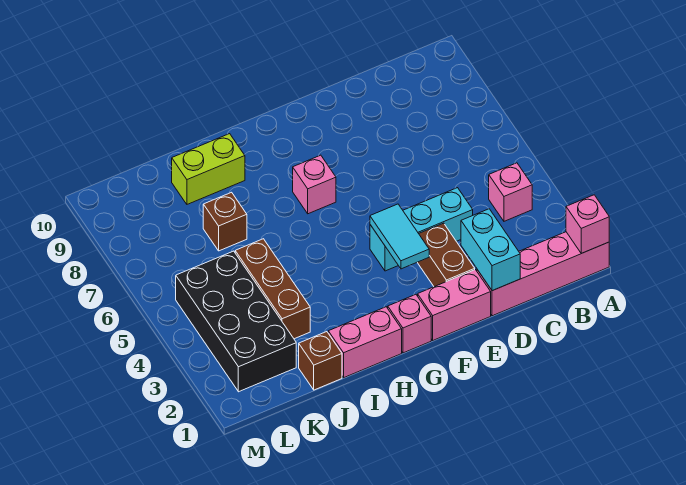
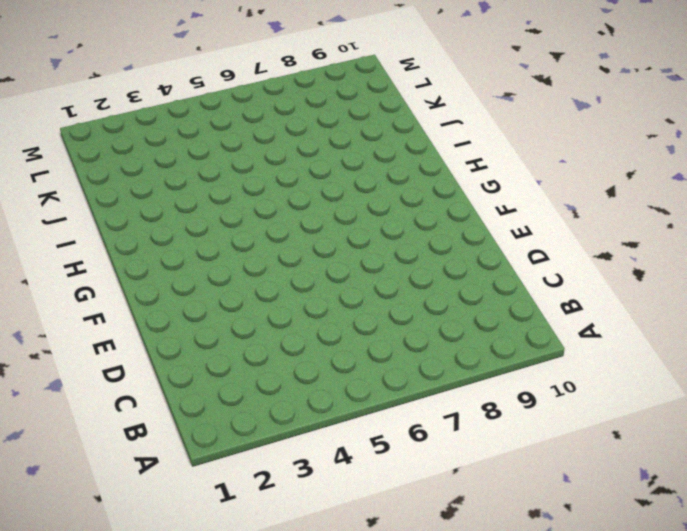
none -> pink 1x4 brick [477,232,609,316]
none -> pink 1x1 brick [489,163,532,221]
none -> cyan 1x3 brick [370,188,473,271]

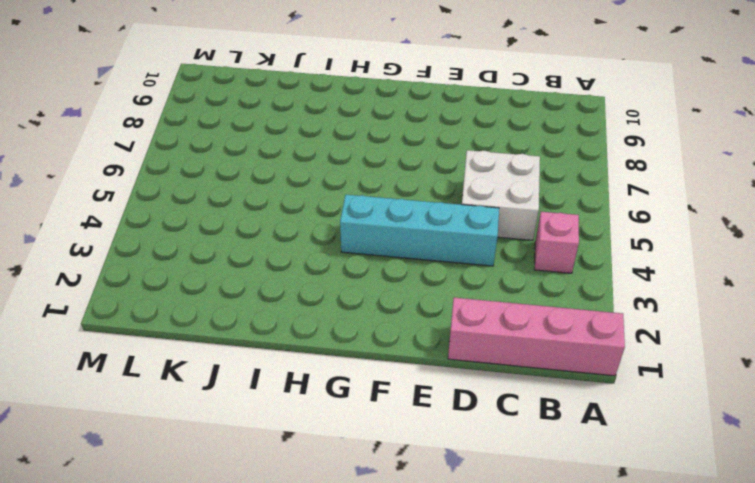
white 2x2 brick [462,150,540,240] -> none
cyan 1x4 brick [340,195,499,266] -> cyan 1x3 brick [370,188,473,271]
none -> pink 1x2 brick [418,270,491,340]
none -> brown 1x2 brick [417,223,475,287]
none -> pink 1x1 brick [388,295,431,353]

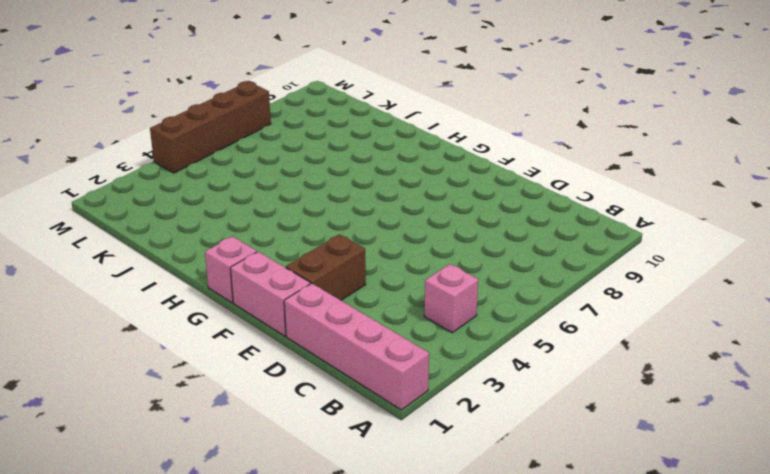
brown 1x4 brick [150,81,271,173] -> none
none -> cyan 1x3 brick [370,188,473,271]
none -> pink 1x1 brick [293,155,336,214]
none -> pink 1x2 brick [328,307,402,378]

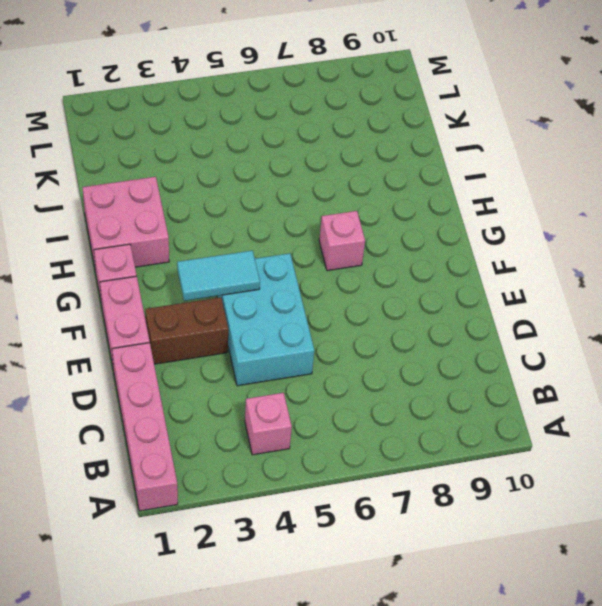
cyan 2x3 brick [217,253,314,386] -> cyan 1x3 brick [370,188,473,271]
pink 2x2 brick [82,177,169,272] -> pink 1x2 brick [328,307,402,378]
none -> lime 1x2 brick [172,134,245,204]
none -> brown 1x1 brick [299,332,342,390]
none -> brown 1x3 brick [235,239,310,339]

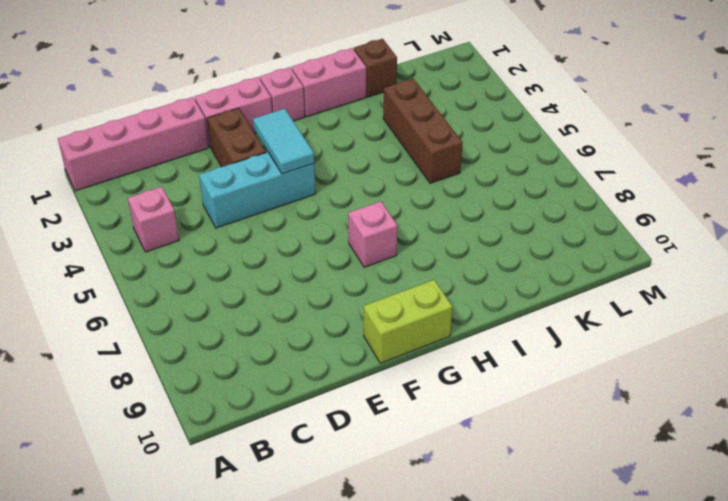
lime 1x2 brick [364,280,452,363] -> lime 1x2 brick moved to [172,134,245,204]
none -> brown 1x1 brick [203,192,247,251]
none -> black 2x4 brick [176,251,296,392]
none -> pink 1x1 brick [566,195,609,253]

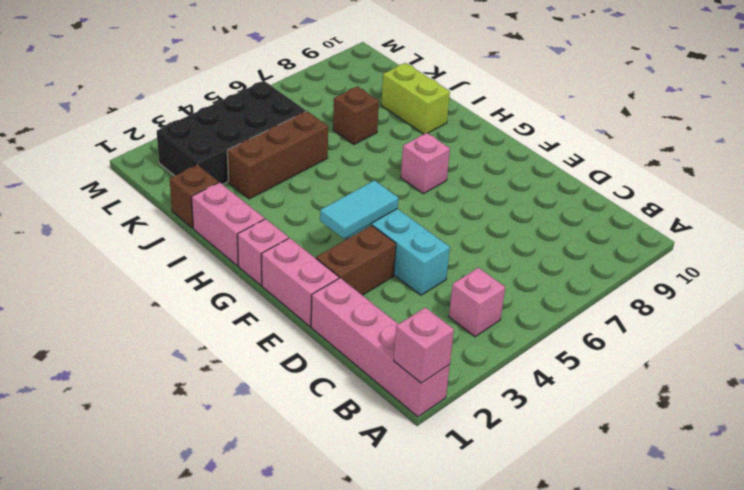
none -> cyan 1x2 brick [461,209,520,291]

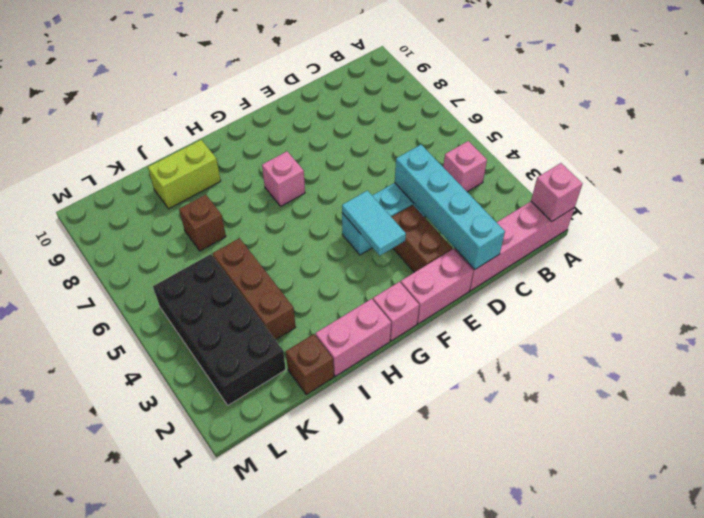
cyan 1x4 brick [395,145,505,269] -> cyan 1x2 brick [461,209,520,291]

